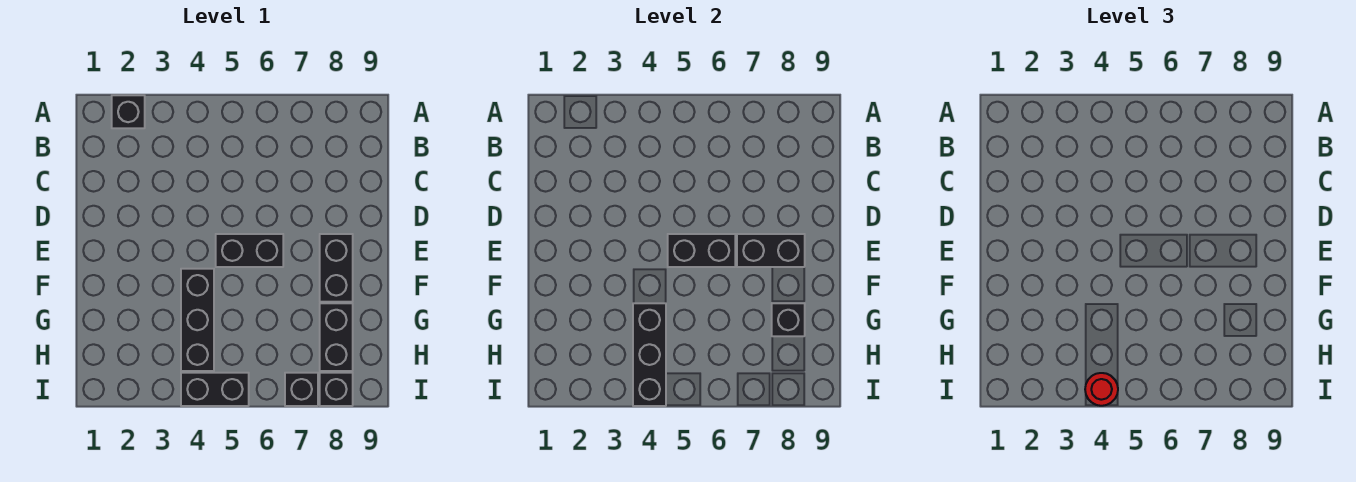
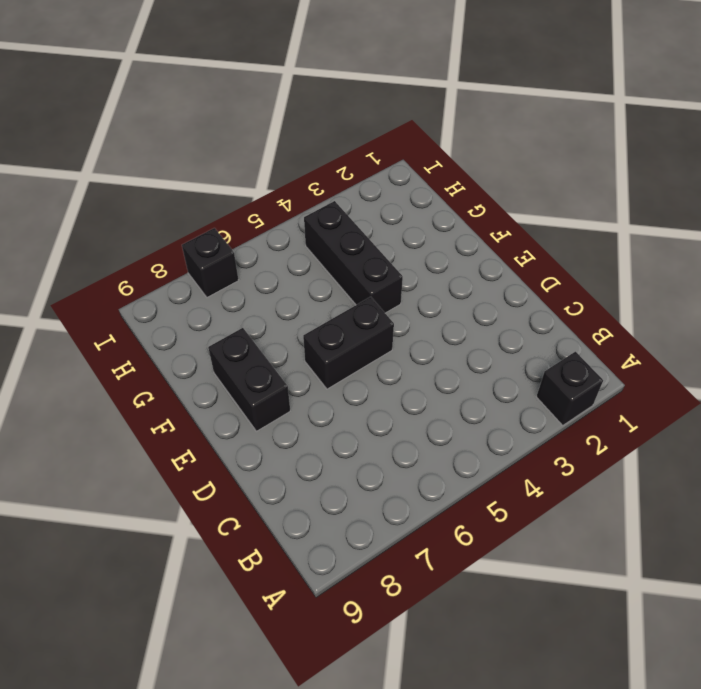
none -> black 1x2 brick [320,303,353,371]
none -> black 1x2 brick [181,373,249,406]
none -> black 1x1 brick [320,373,353,406]

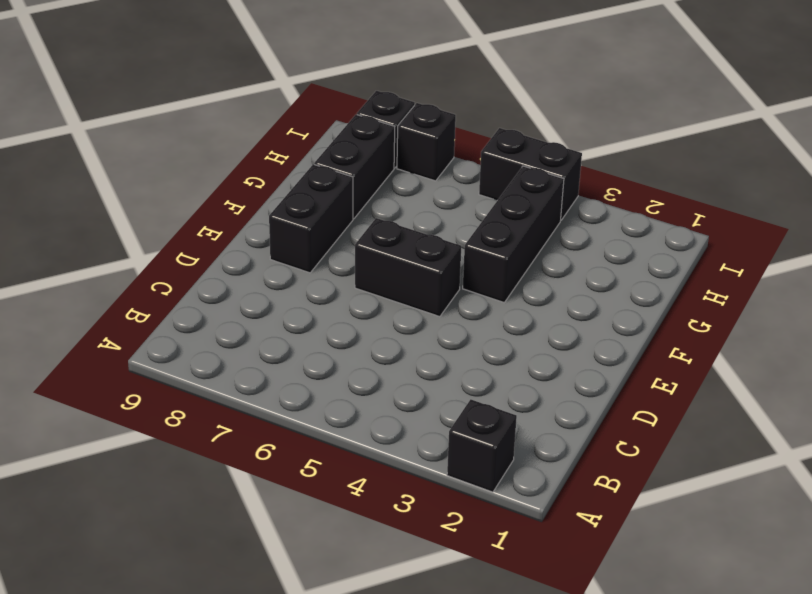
none -> black 1x2 brick [668,234,735,267]
none -> black 1x2 brick [737,234,805,267]
none -> black 1x3 brick [633,303,666,406]

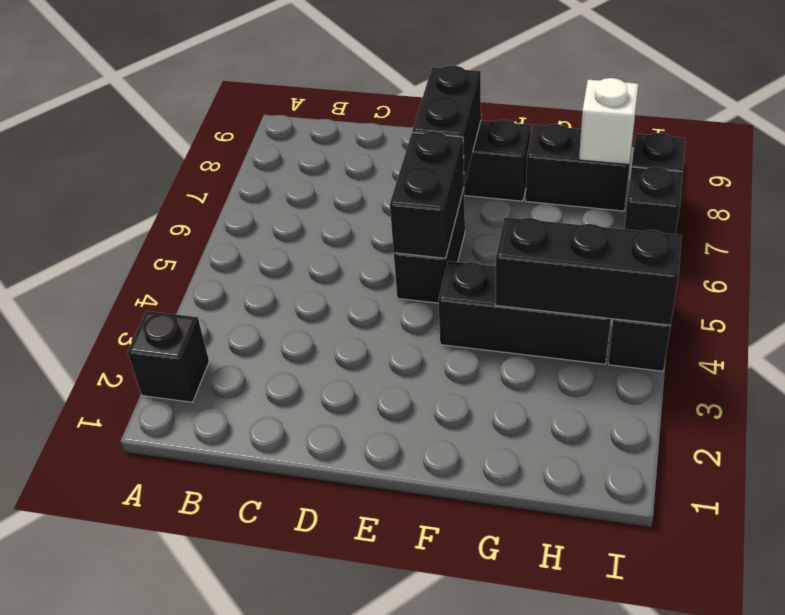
white 1x1 brick [579,78,638,165] -> none
none -> black 1x1 brick [772,303,805,336]
none -> red 1x1 round brick [1085,373,1118,406]

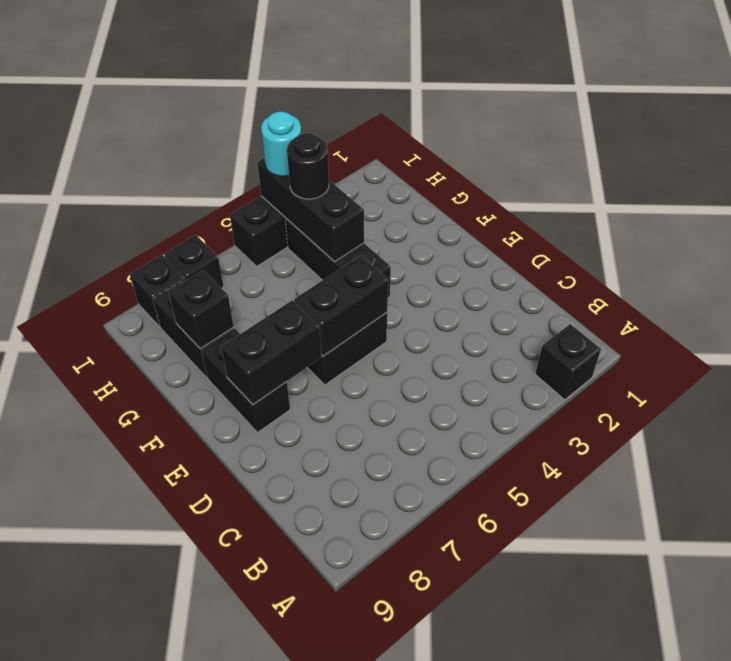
black 1x1 round brick [287,133,329,199] -> none
cyan 1x1 round brick [261,111,301,177] -> red 1x1 round brick [1085,373,1118,406]

